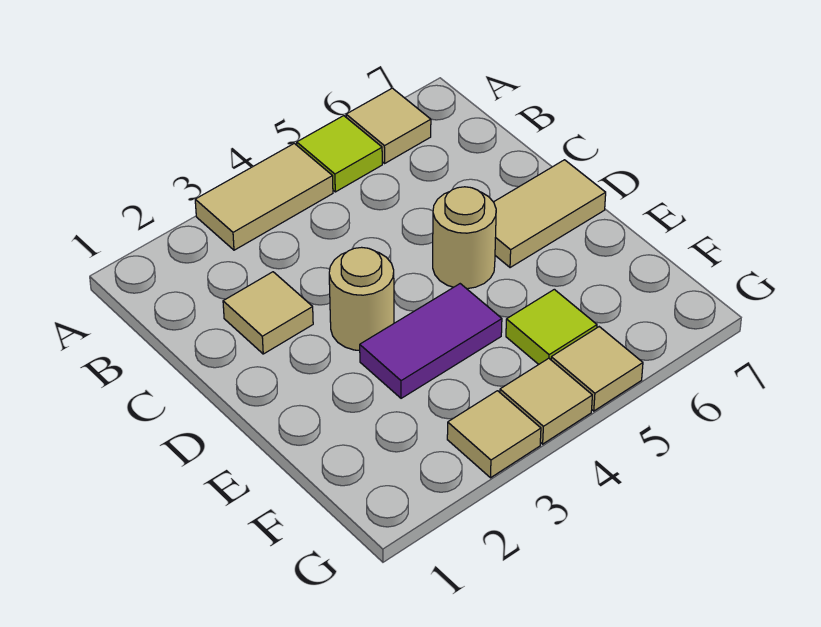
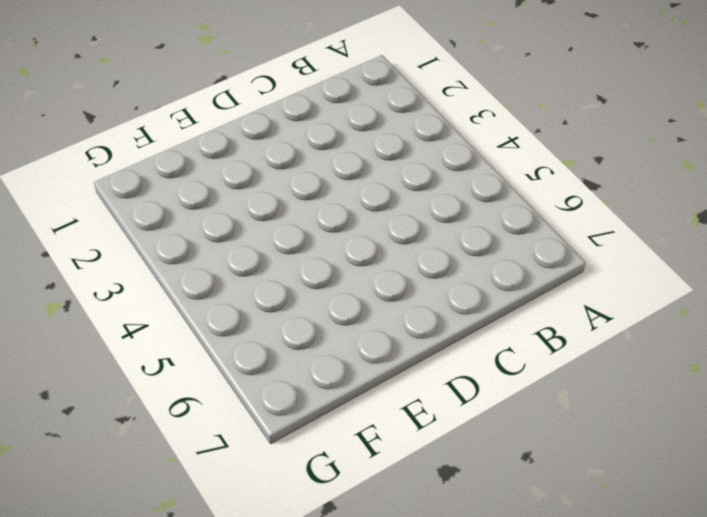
none -> tan 1x2 tile [195,143,333,250]
none -> lime 1x1 tile [297,116,382,192]
none -> tan 1x1 tile [346,88,431,163]

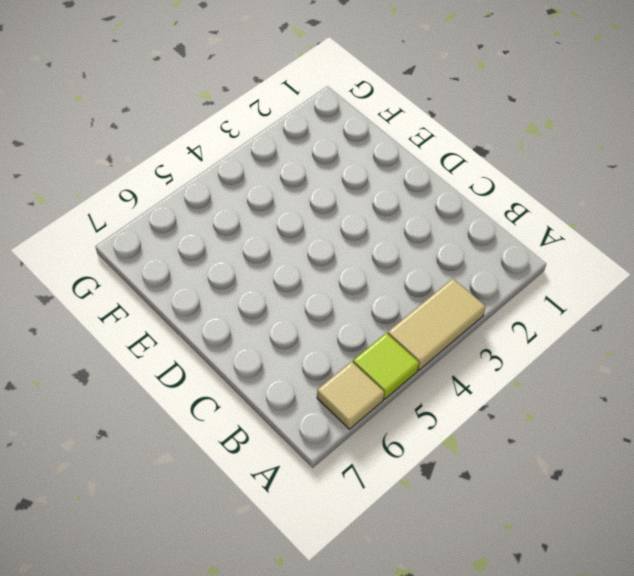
none -> tan 1x1 tile [223,272,313,354]
none -> tan 1x1 round brick [329,247,394,350]
none -> tan 1x1 round brick [433,187,496,289]

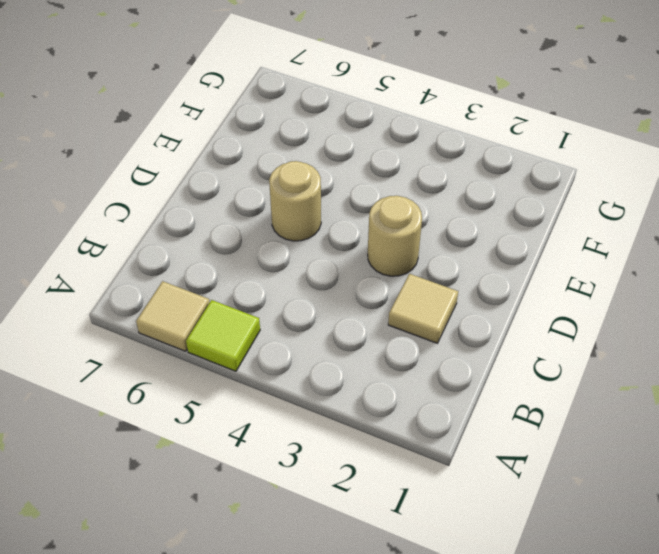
none -> tan 1x2 tile [195,143,333,250]
none -> tan 1x2 tile [494,160,606,268]
none -> purple 1x2 tile [360,284,502,398]

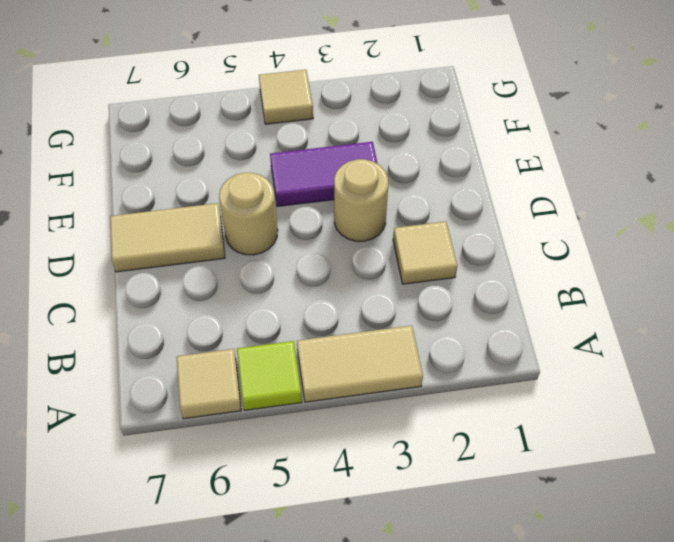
none -> lime 1x1 tile [506,289,597,364]
none -> tan 1x1 tile [447,391,541,478]
none -> tan 1x1 tile [551,327,643,411]

